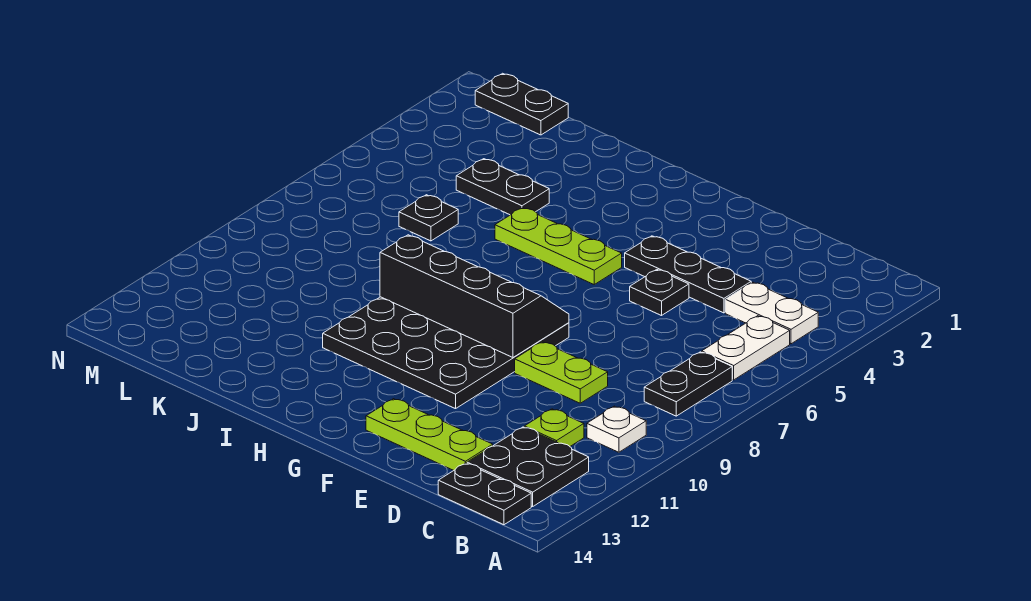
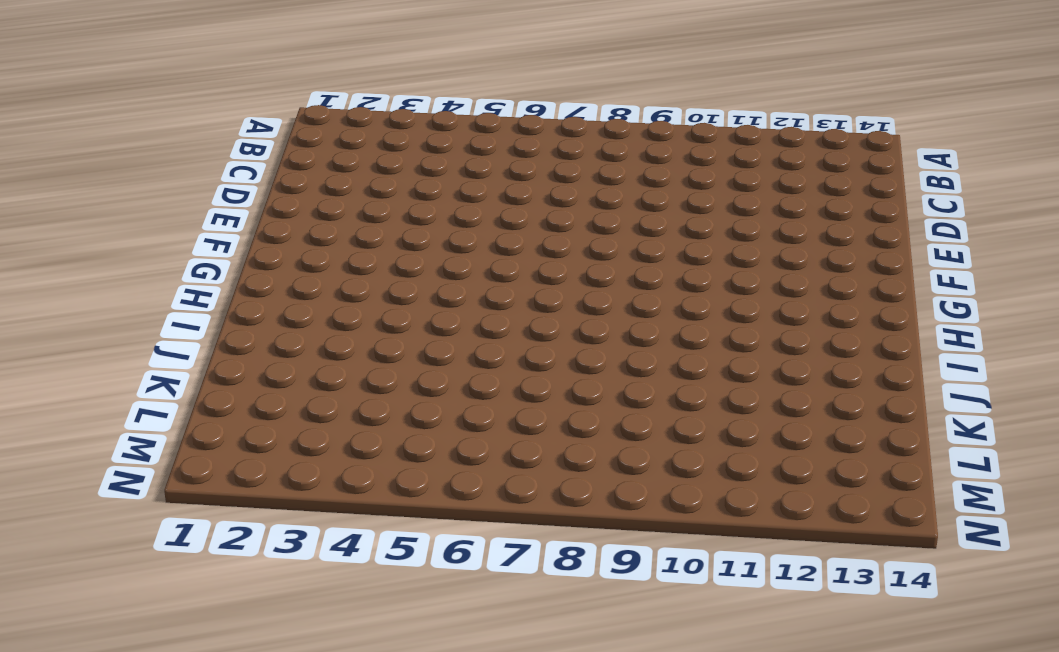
none -> white 1x2 plate [725,282,818,344]
none -> white 1x2 plate [702,316,790,380]
none -> black 1x2 plate [644,352,732,416]

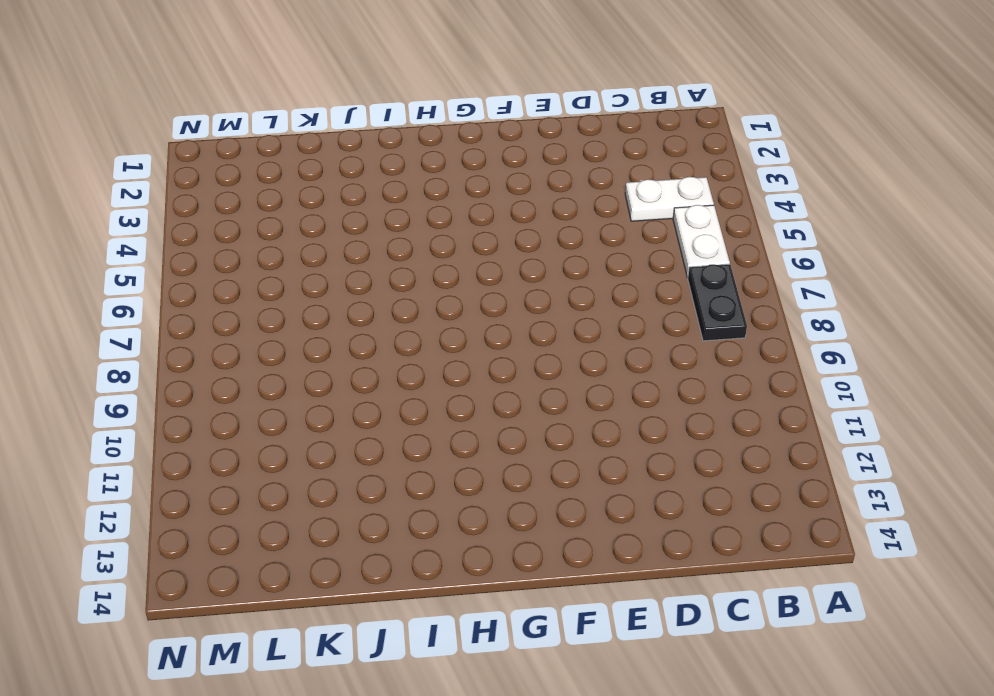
none -> white 1x1 plate [587,406,646,452]
none -> black 2x2 plate [467,427,589,507]
none -> black 1x2 plate [438,463,531,525]

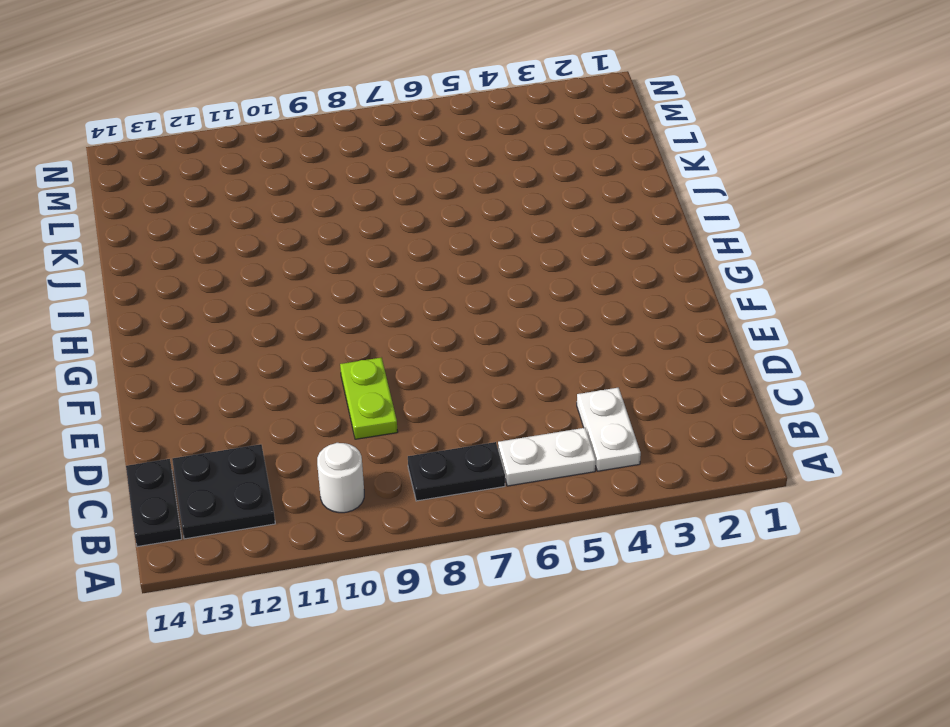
white 1x1 round brick [317,443,364,513] -> white 1x1 plate [587,406,646,452]
none -> lime 1x1 plate [524,409,584,446]
none -> black 1x3 plate [625,236,751,313]
none -> lime 1x3 plate [366,399,493,471]

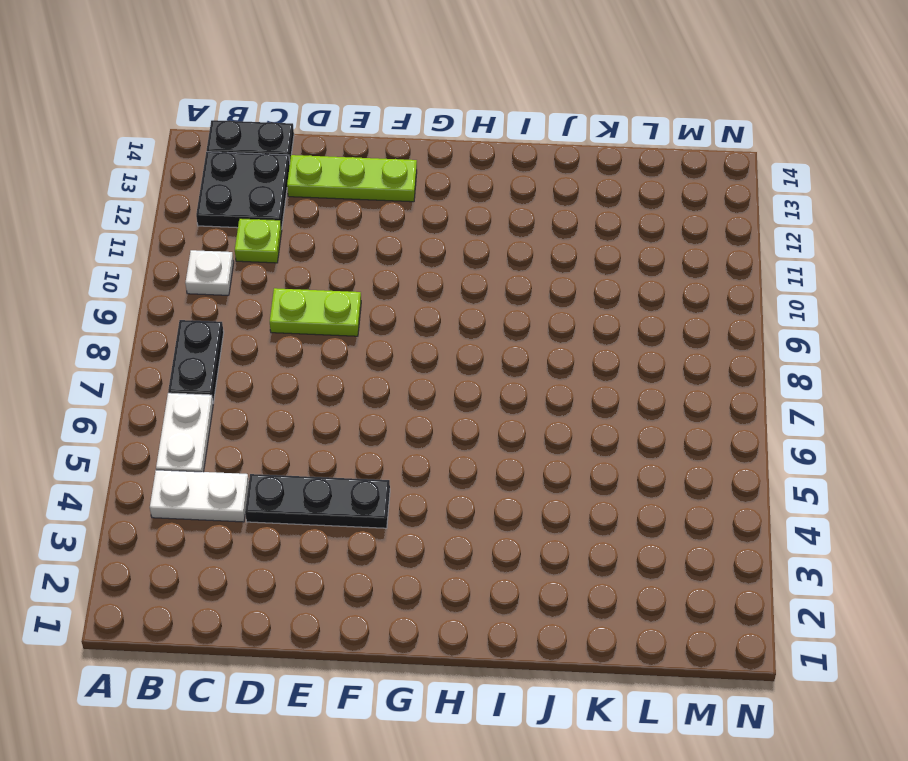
none -> black 1x1 plate [630,270,689,316]
none -> black 4x4 plate [323,297,569,409]
none -> lime 1x3 plate [495,208,622,284]

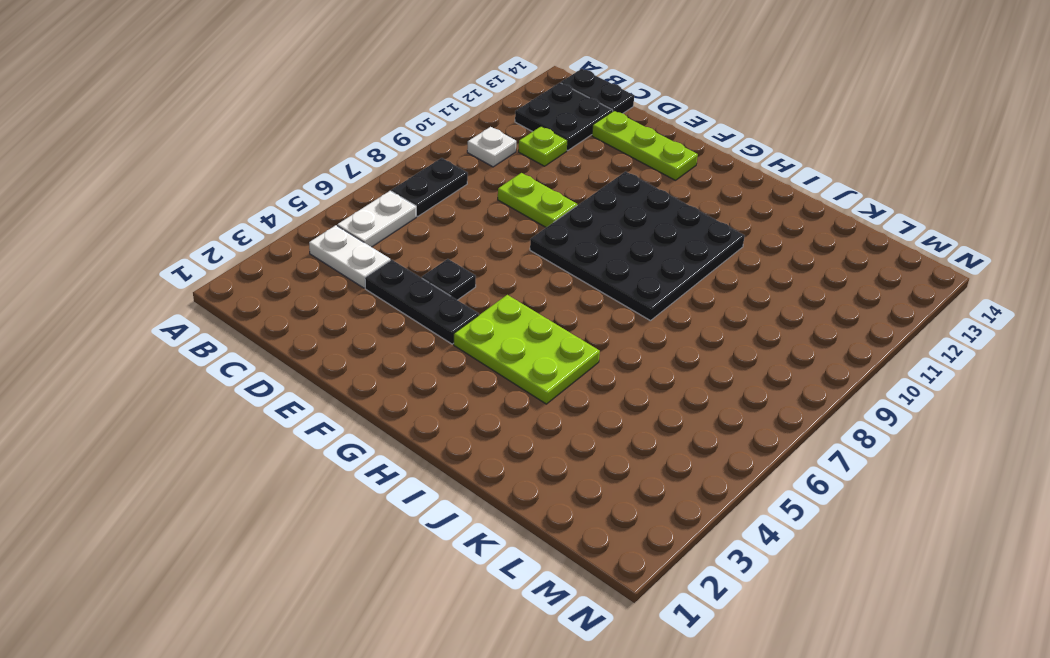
lime 2x3 plate [454,295,600,404] -> lime 1x3 plate [495,208,622,284]
none -> black 1x2 plate [456,159,549,215]
none -> black 1x1 plate [399,195,458,241]
none -> black 1x2 plate [475,73,568,135]

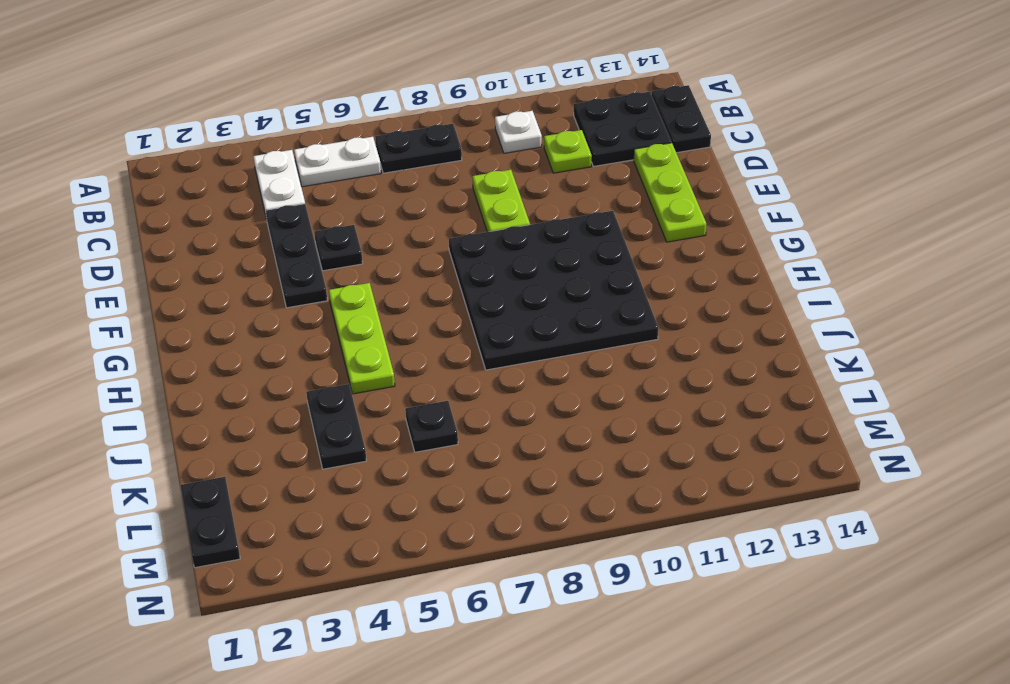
none -> black 2x4 slope [380,235,569,357]

